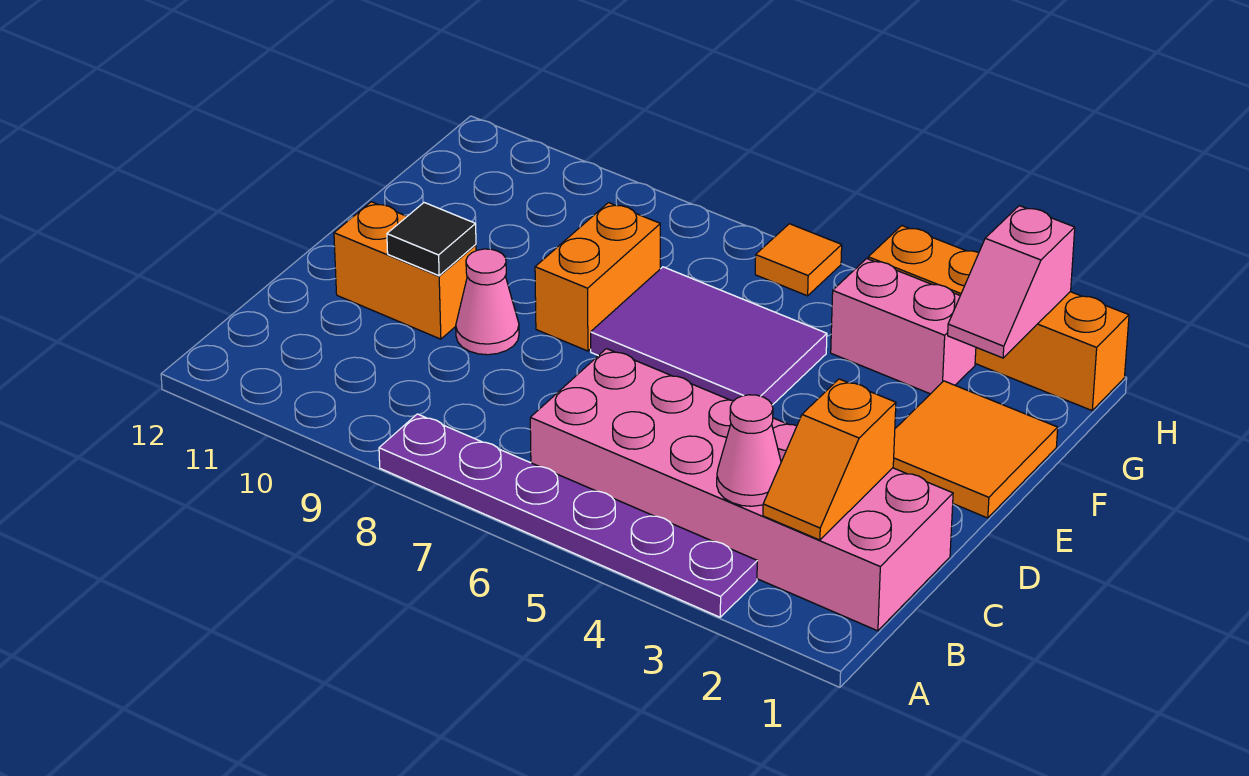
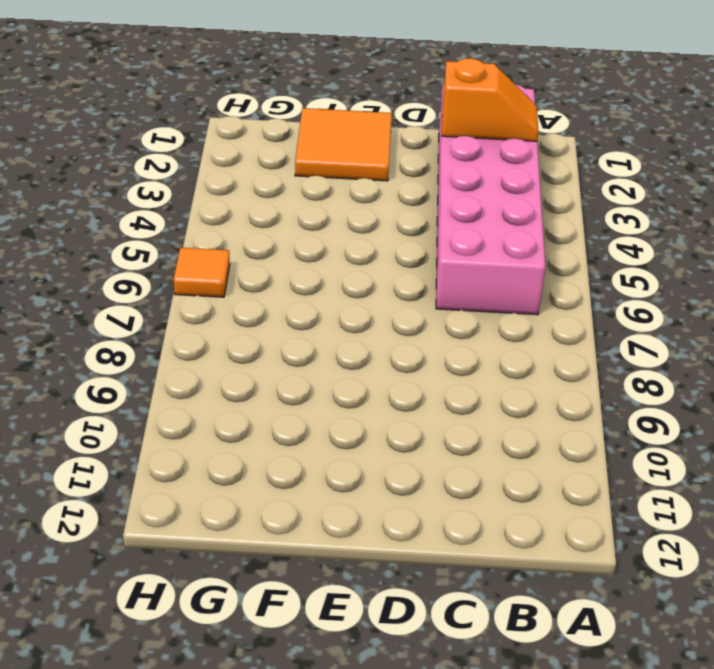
none -> purple 1x6 plate [379,414,757,617]
none -> pink 1x1 cone [456,249,519,355]
none -> orange 1x2 brick [334,202,476,339]

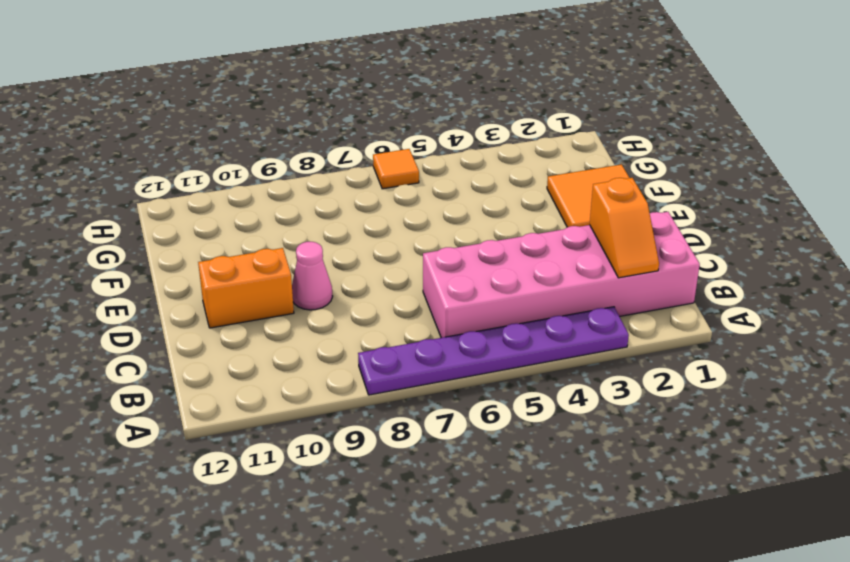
none -> purple 2x3 tile [591,267,827,405]
none -> orange 1x2 brick [535,203,660,351]
none -> pink 1x2 brick [831,259,976,394]

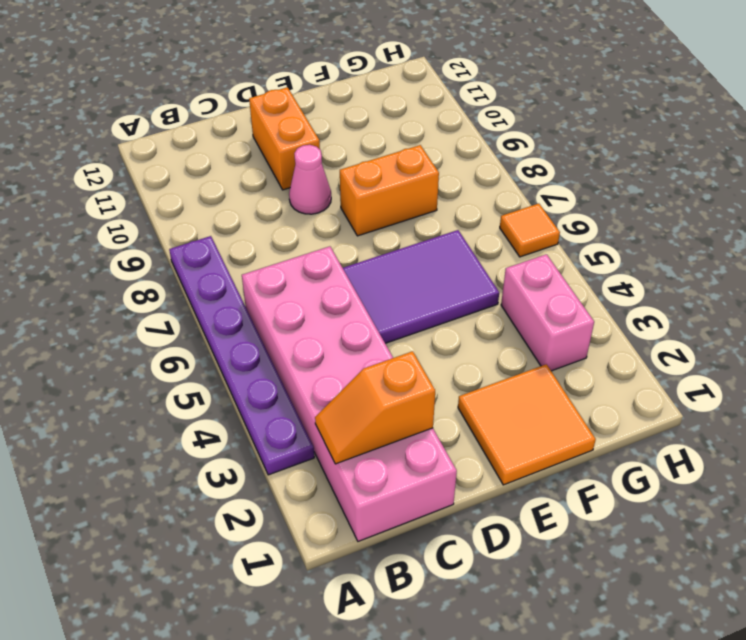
purple 2x3 tile [343,230,499,343] -> purple 2x3 tile turned to [591,267,827,405]
none -> orange 1x4 brick [868,226,1129,410]
none -> pink 1x1 cone [717,395,781,506]
none -> black 1x1 tile [387,203,476,276]

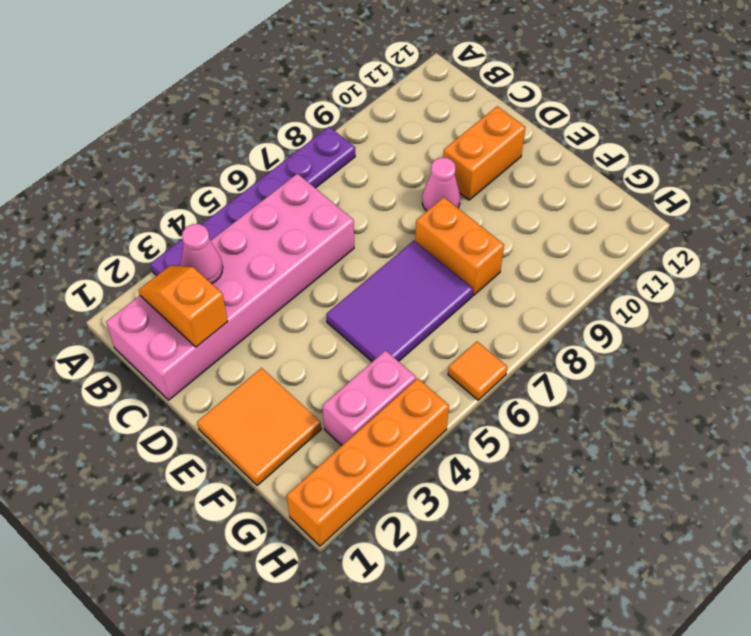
none -> black 1x1 tile [387,203,476,276]
none -> pink 1x2 slope [948,206,1075,358]

